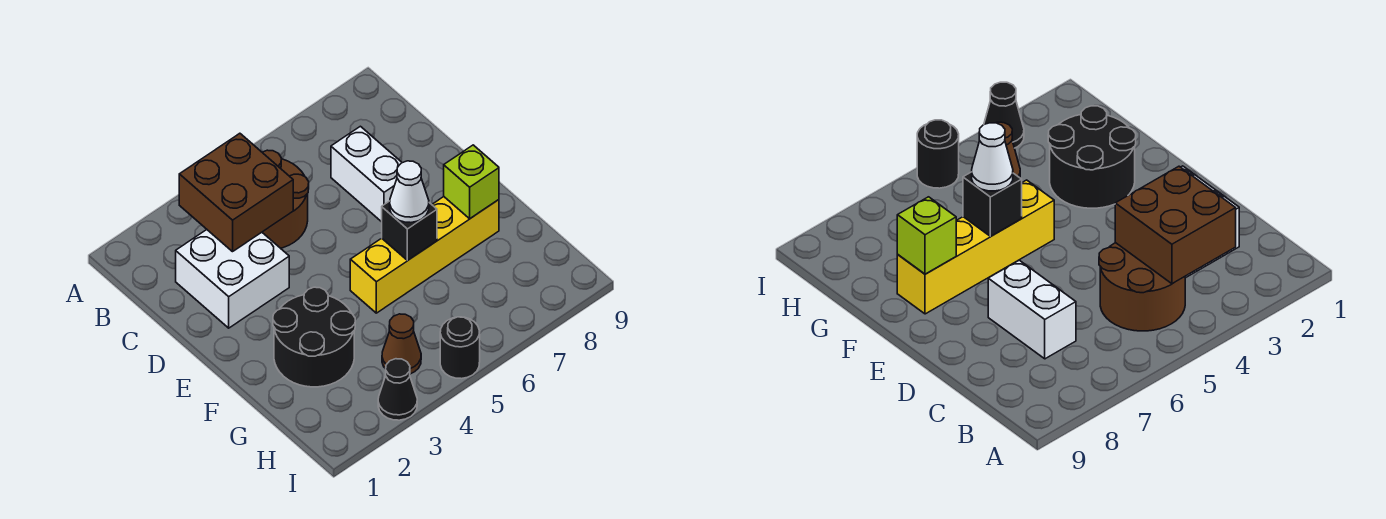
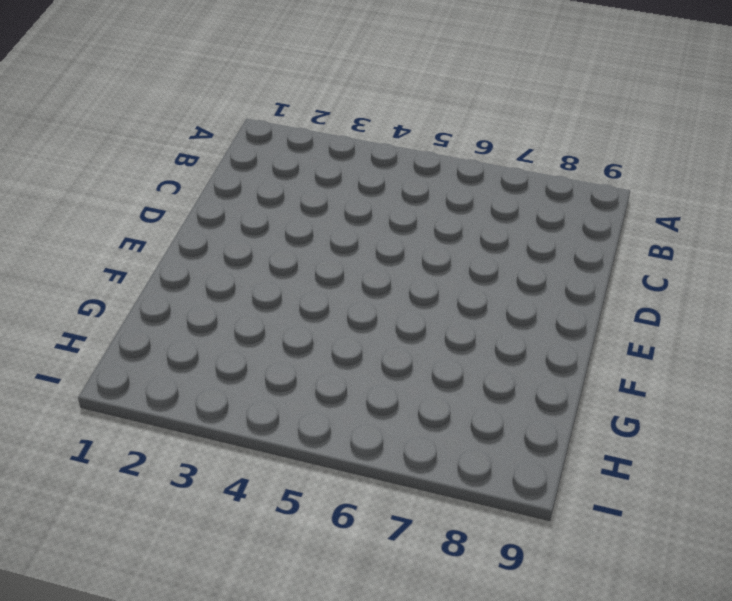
none -> brown 2x2 round brick [262,150,309,248]
none -> white 2x2 brick [176,230,289,328]
none -> white 1x2 brick [331,126,402,222]

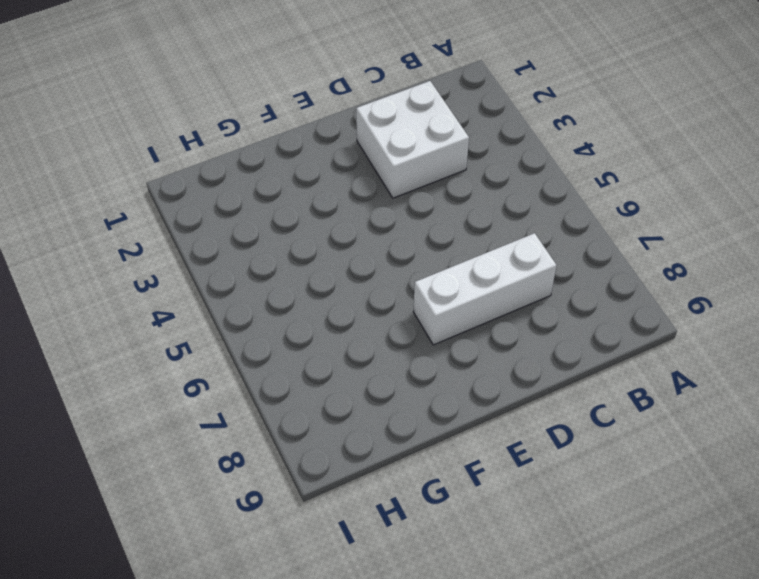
white 1x3 brick [413,233,557,345] -> white 1x2 brick [331,126,402,222]
none -> brown 2x2 round brick [262,150,309,248]
none -> black 2x2 round brick [273,287,355,387]
none -> yellow 1x4 brick [350,197,499,313]

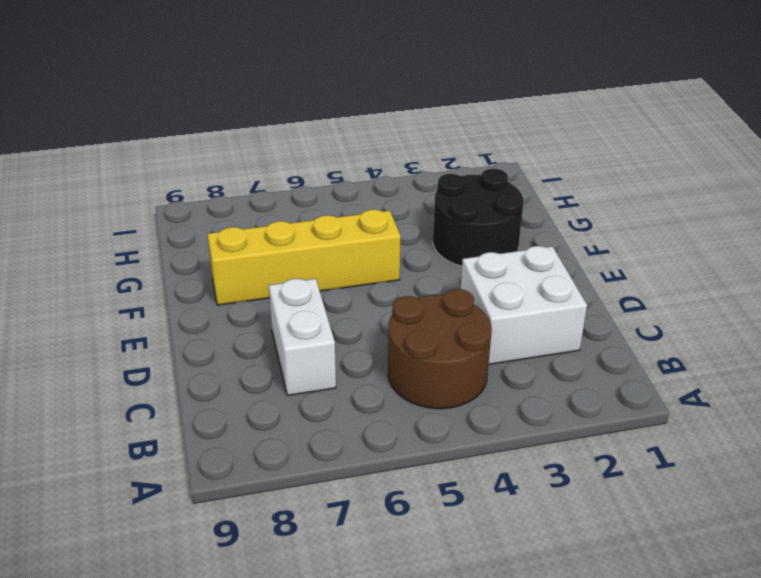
none -> brown 1x1 cone [382,314,421,374]
none -> black 1x1 cone [378,359,417,420]
none -> black 1x1 round brick [440,317,480,379]

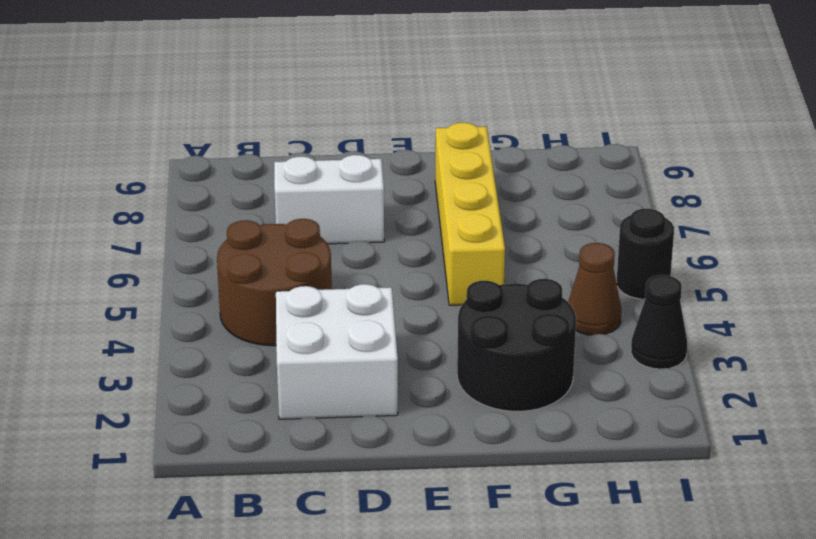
none -> brown 2x2 brick [179,133,293,252]
none -> black 1x1 brick [382,201,437,260]
none -> lime 1x1 brick [444,145,499,219]

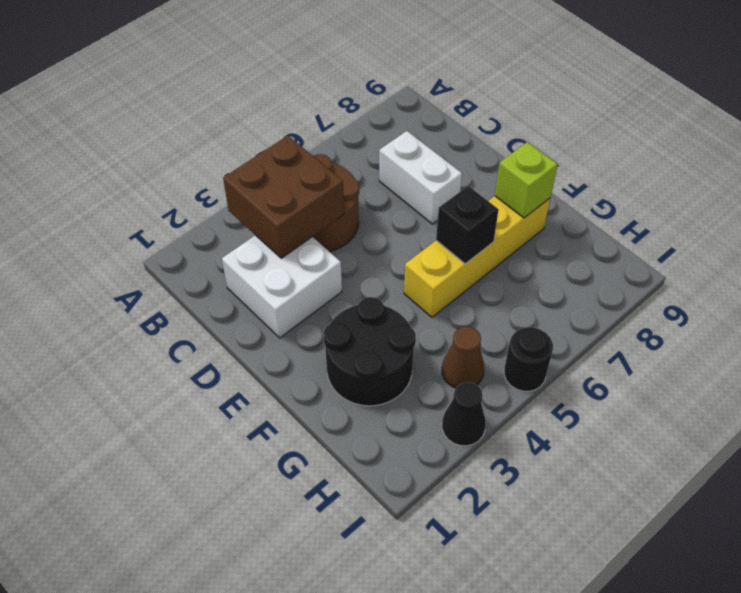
none -> white 1x1 cone [390,161,429,223]

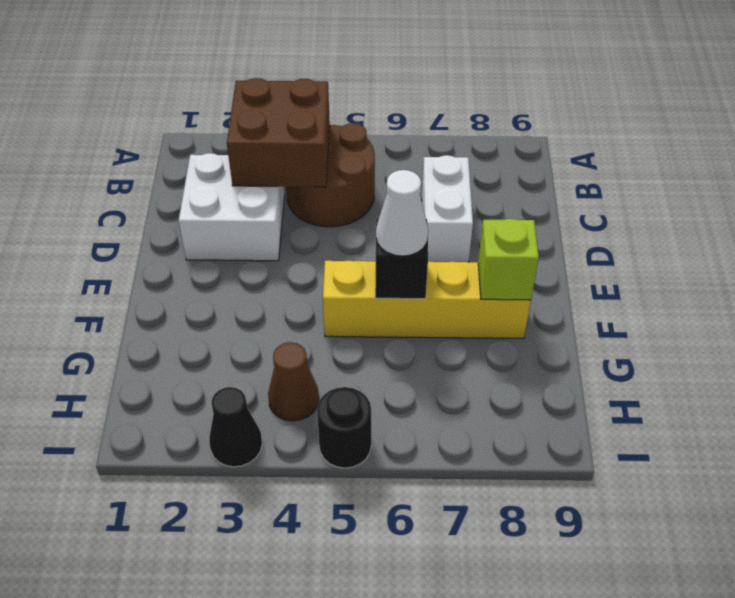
none -> black 2x2 round brick [273,287,355,387]

